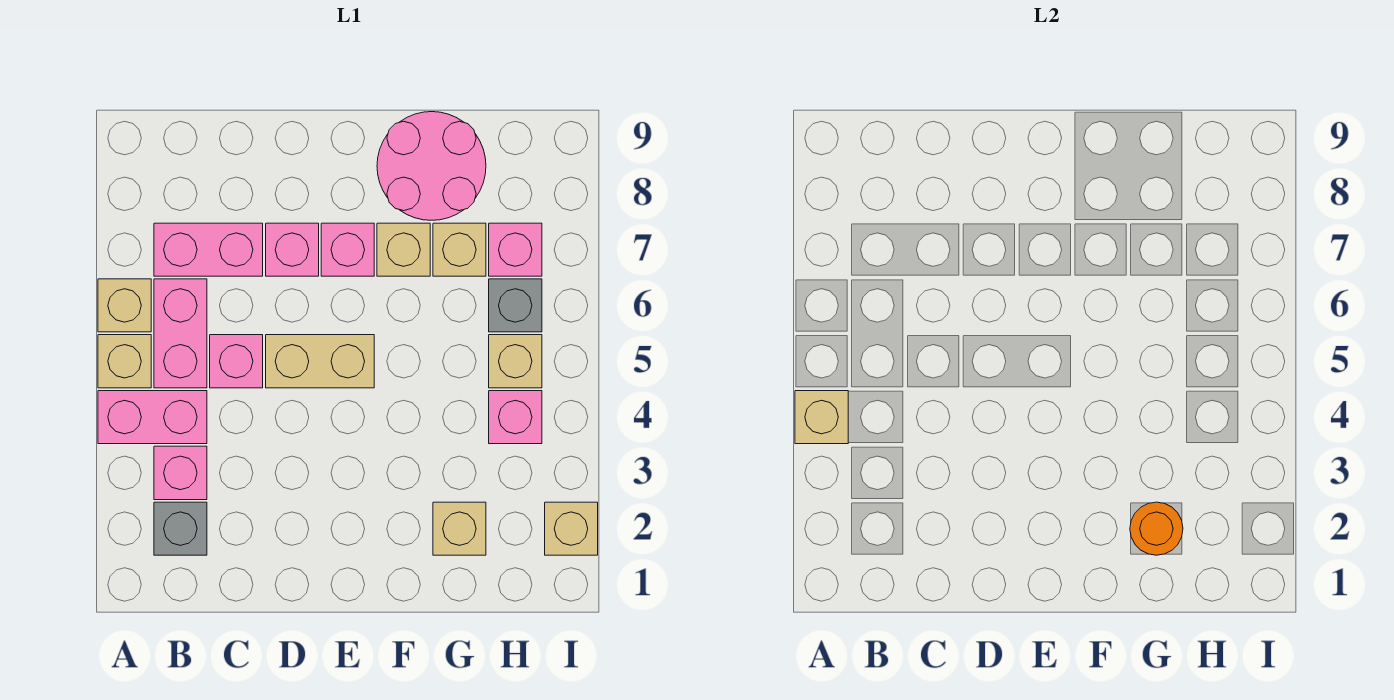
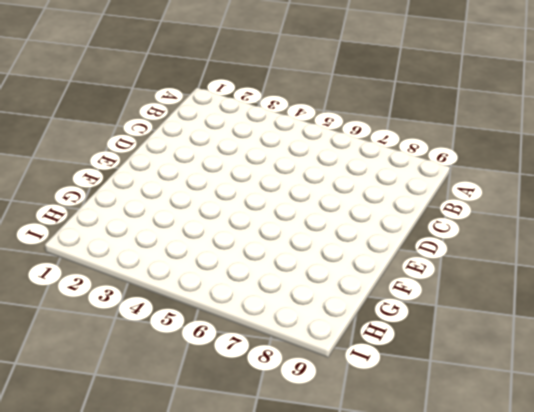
none -> pink 1x2 brick [98,391,207,444]
none -> tan 1x1 brick [98,335,151,388]
none -> tan 1x1 brick [98,279,151,332]

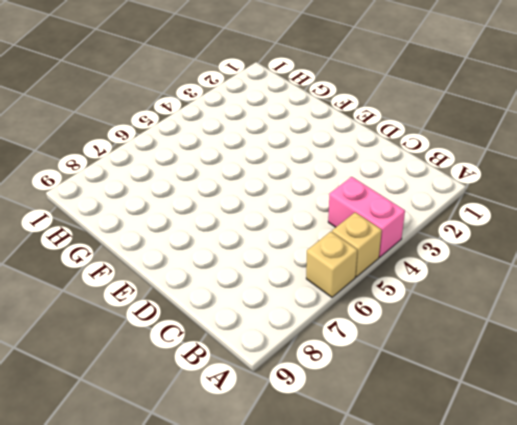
none -> grey 1x1 brick [154,502,207,555]
none -> pink 1x1 brick [154,446,207,500]
none -> pink 1x2 brick [154,279,207,388]

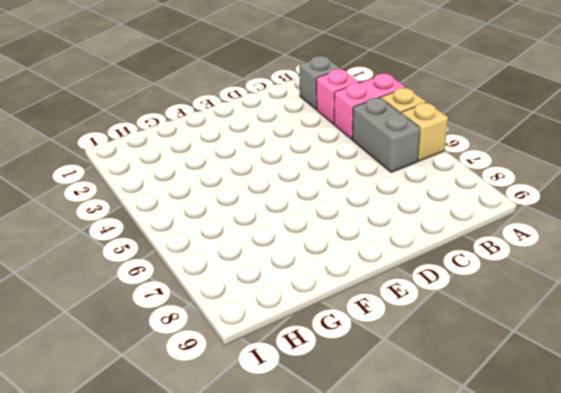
grey 1x2 brick [352,97,420,172] -> pink 1x2 brick [154,279,207,388]
none -> pink 1x2 brick [154,223,263,276]
none -> pink 1x1 brick [210,335,263,388]
none -> tan 1x2 brick [266,335,374,388]

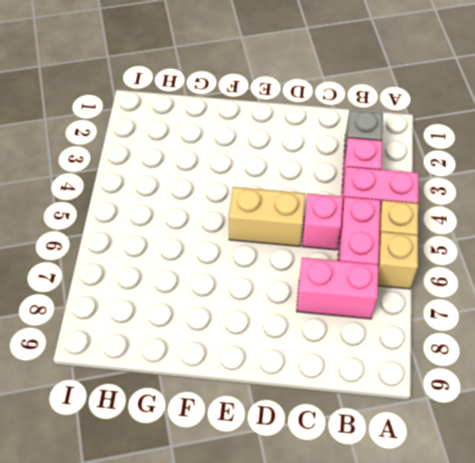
none -> pink 1x1 brick [266,223,319,276]
none -> pink 1x1 brick [321,223,374,276]
none -> tan 1x1 brick [377,223,430,276]

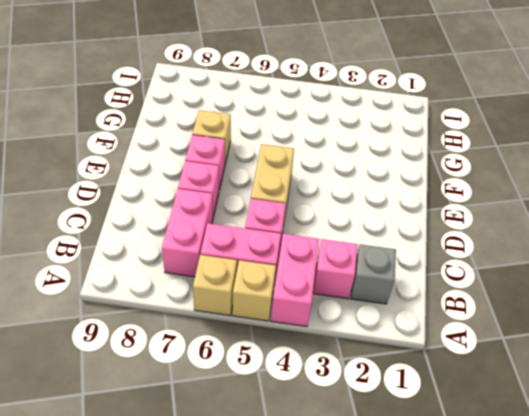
none -> pink 2x2 round brick [377,112,486,220]
none -> tan 1x1 brick [433,502,486,555]
none -> tan 1x1 brick [433,223,486,276]

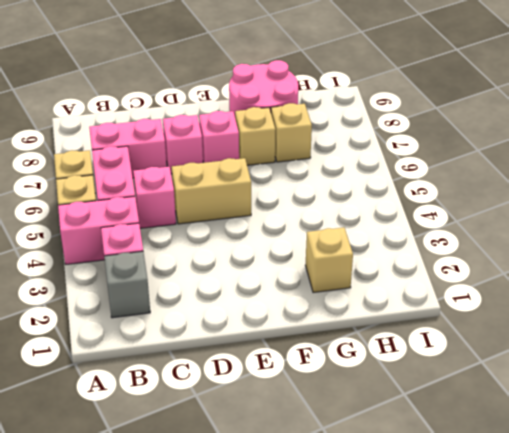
none -> pink 1x1 brick [489,391,542,444]
none -> tan 1x1 brick [489,335,542,388]
none -> grey 1x1 brick [489,279,542,332]

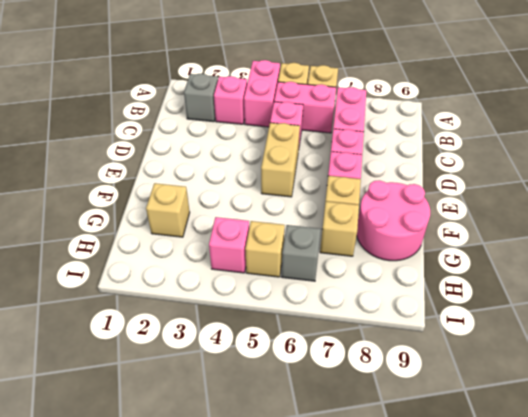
none -> pink 1x1 brick [489,223,542,276]
none -> tan 1x1 brick [545,502,598,555]
none -> tan 1x1 brick [795,391,848,444]

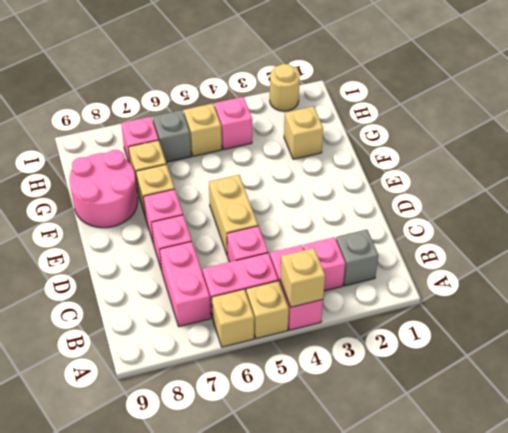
tan 1x1 round brick [270,64,300,111] -> tan 1x1 brick [545,502,598,555]
none -> orange 1x1 round brick [1130,502,1183,555]

